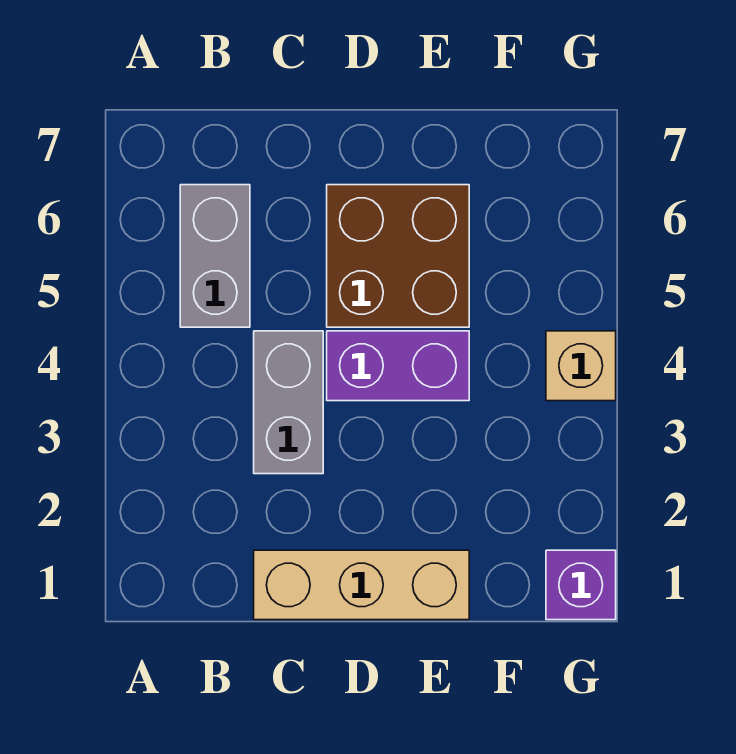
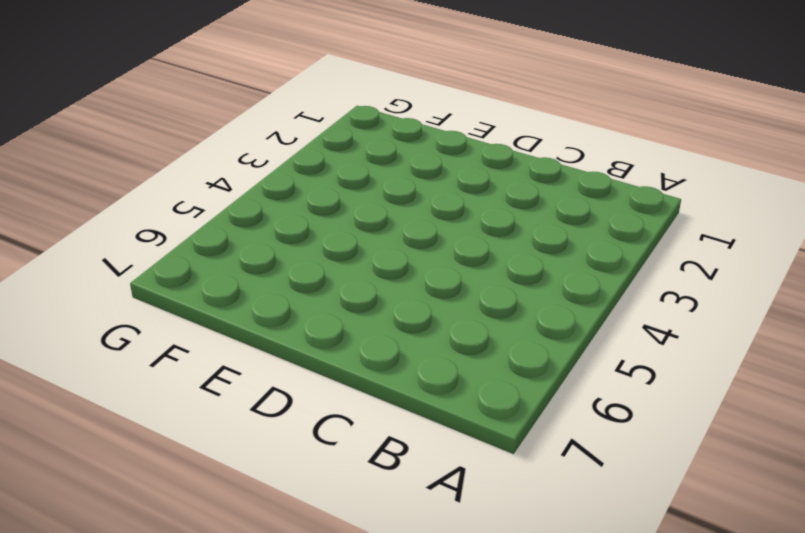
none -> grey 1x2 brick [180,185,250,327]
none -> tan 1x3 brick [254,550,469,620]

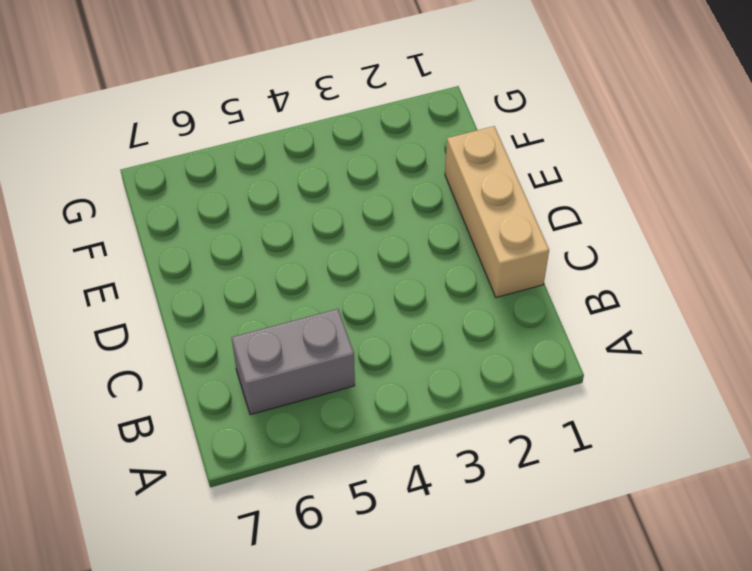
none -> grey 1x2 brick [254,331,323,474]
none -> purple 1x2 brick [327,331,469,401]

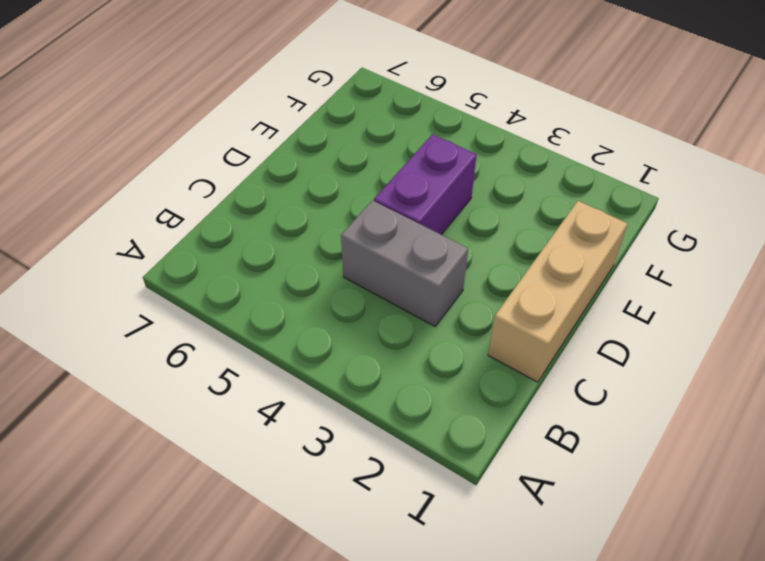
none -> grey 1x2 brick [180,185,250,327]
none -> brown 2x2 brick [327,185,469,327]

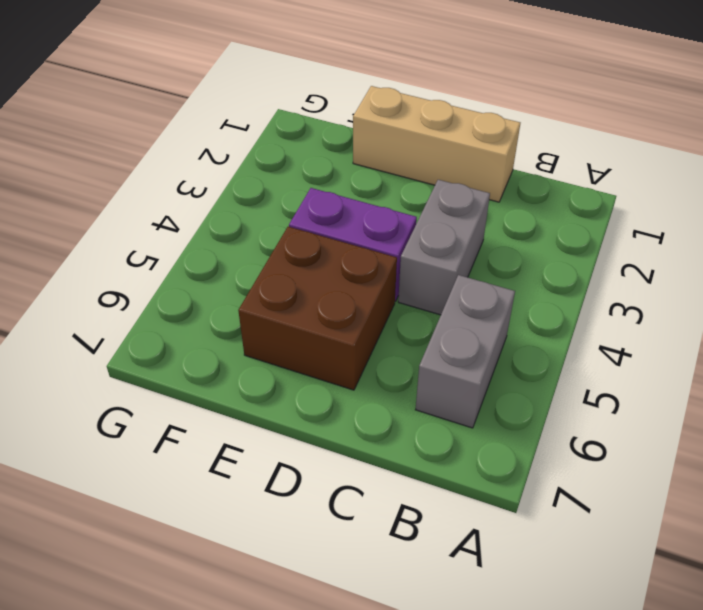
none -> purple 1x1 brick [546,550,616,620]
none -> tan 1x1 brick [546,331,616,401]

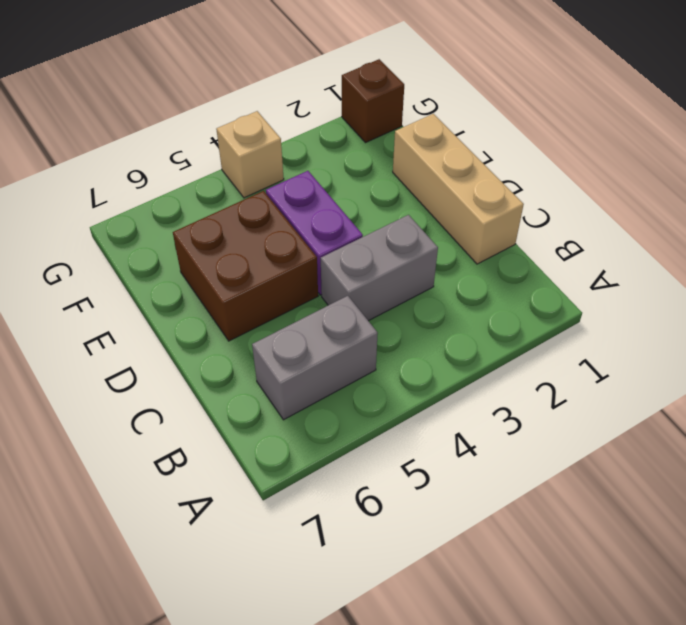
brown 1x1 brick [342,59,404,143] -> purple 1x1 brick [546,550,616,620]

